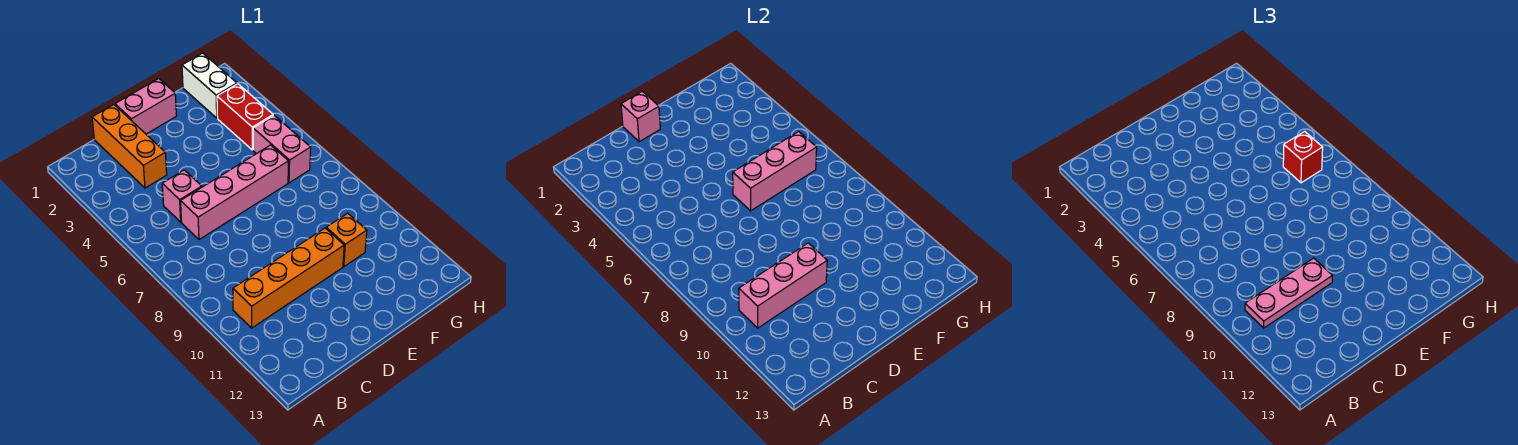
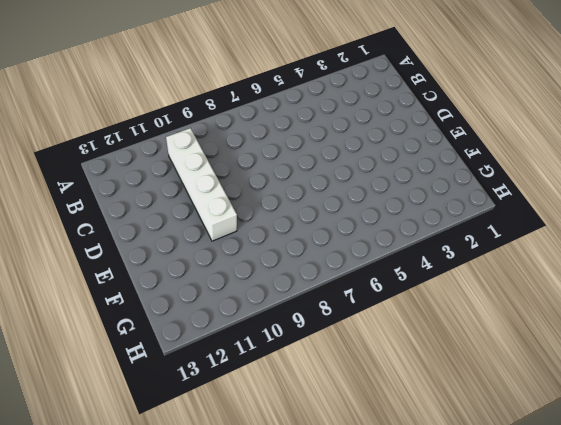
white 1x4 brick [166,128,237,241] -> orange 1x4 brick [233,228,344,328]
none -> orange 1x3 brick [92,105,167,188]
none -> pink 1x1 brick [162,170,202,222]
none -> pink 1x4 brick [181,145,289,240]

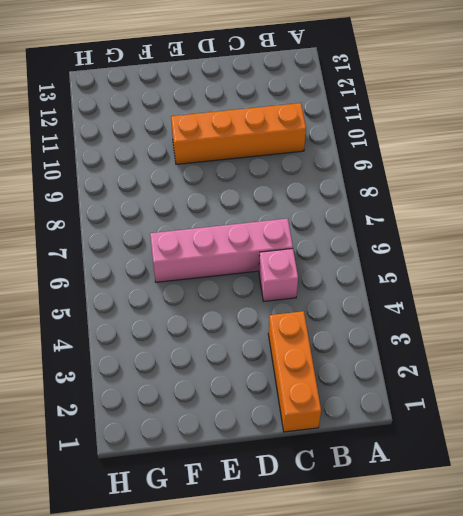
none -> pink 1x2 brick [115,79,176,134]
none -> orange 1x1 brick [326,213,367,266]
none -> white 1x2 brick [182,53,237,118]

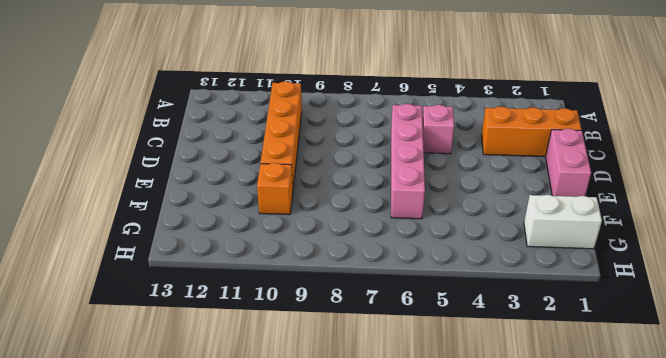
none -> red 1x2 brick [217,84,273,150]
none -> pink 1x2 brick [253,115,311,183]
none -> pink 1x3 brick [739,243,827,328]

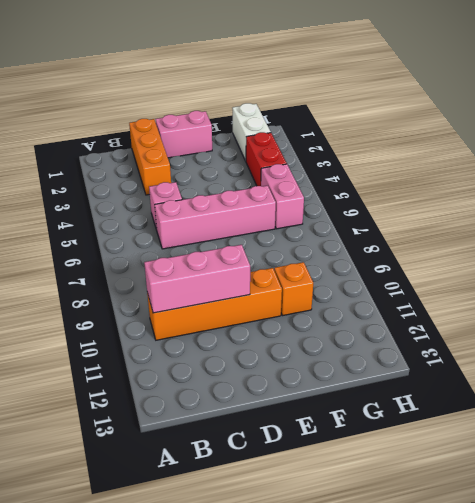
none -> pink 1x1 brick [621,91,660,142]
none -> pink 1x3 brick [733,131,817,211]
none -> pink 1x3 plate [1245,258,1333,328]

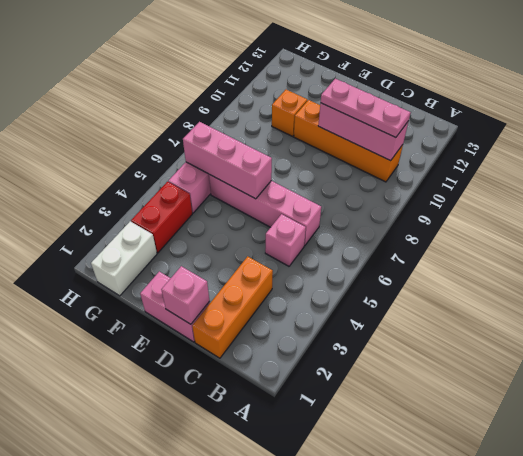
none -> red 1x1 brick [1283,131,1323,183]

